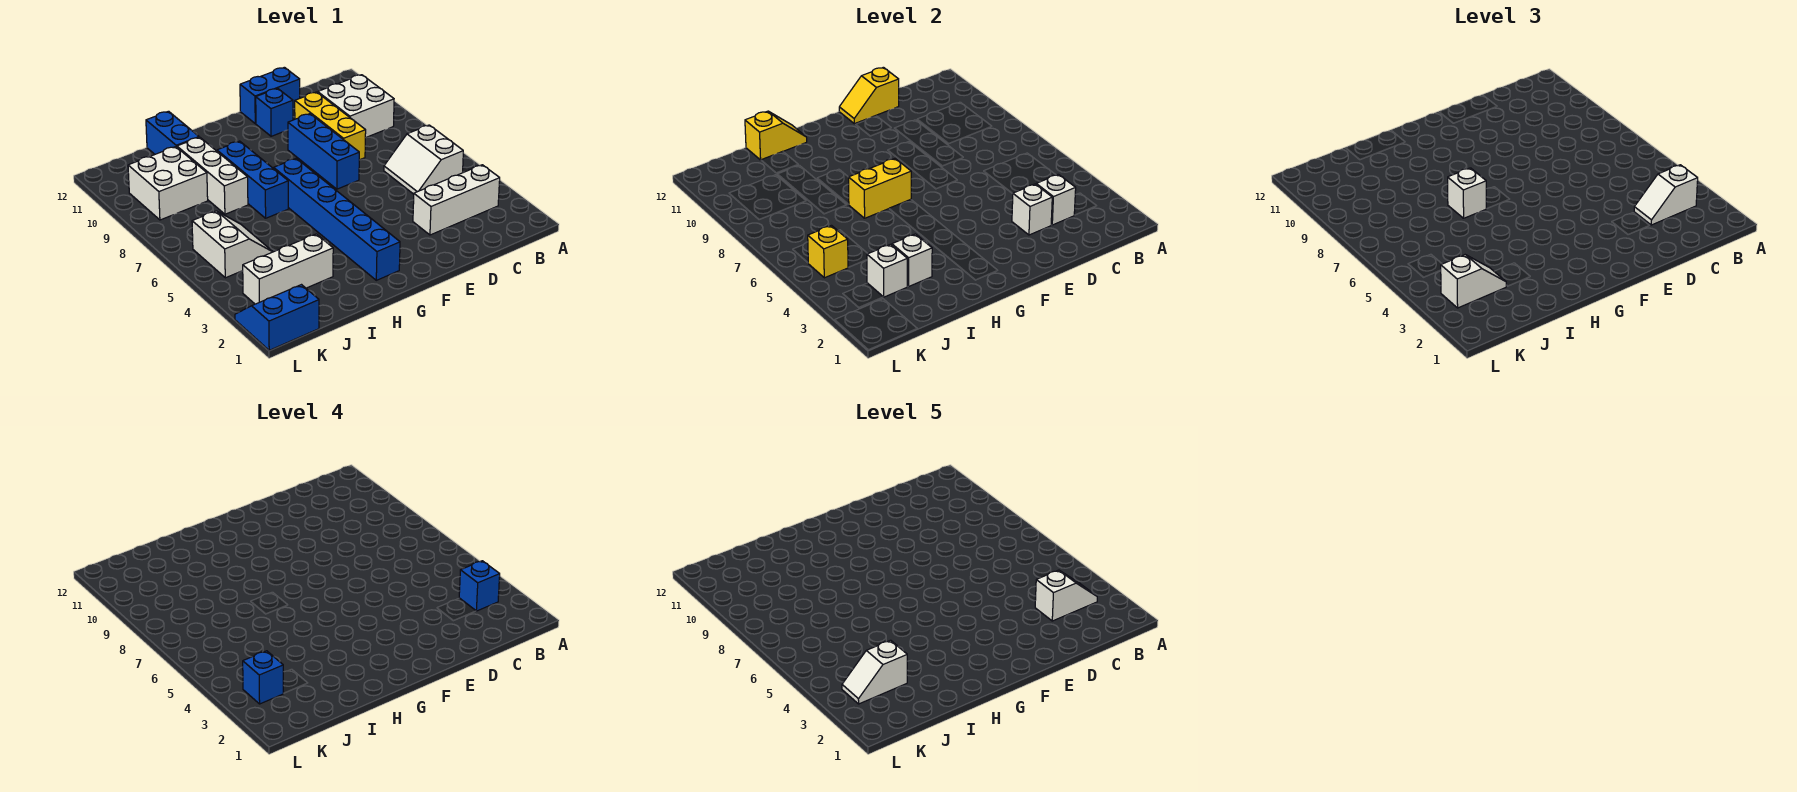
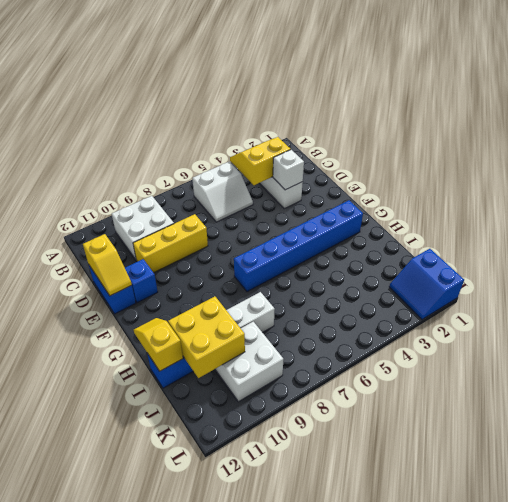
yellow 2x2 slope [230,137,291,185] -> white 1x1 brick [1036,174,1076,225]
yellow 2x2 brick [168,297,245,378] -> none
none -> blue 1x3 brick [288,114,359,189]
none -> blue 1x3 brick [217,141,288,218]
none -> white 1x3 brick [243,234,333,304]
none -> white 2x2 slope [192,211,273,278]

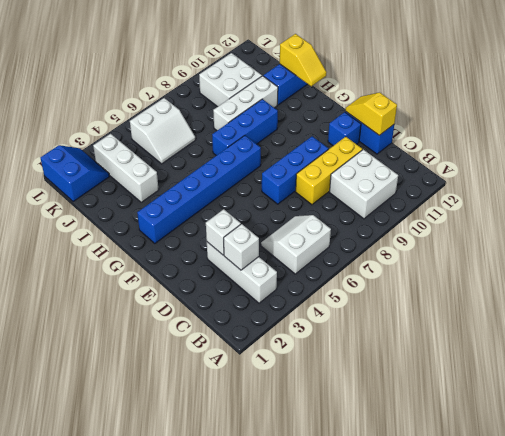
none -> yellow 1x2 brick [849,158,911,218]
none -> white 1x1 brick [892,234,932,287]
none -> white 1x1 brick [867,244,907,297]
none -> yellow 1x1 brick [808,226,848,278]

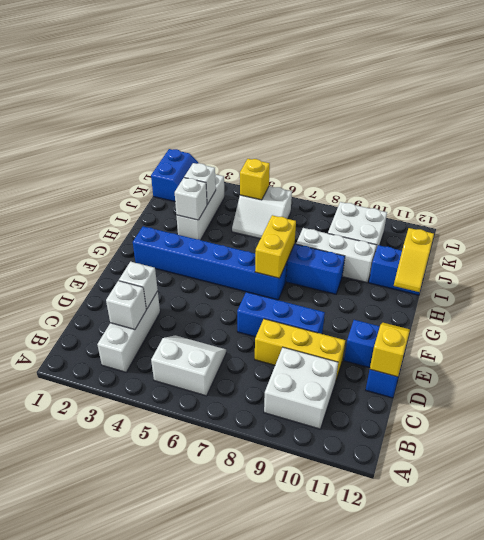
none -> white 1x2 slope [1634,165,1698,225]
none -> white 1x1 brick [1448,168,1486,218]
none -> white 1x2 slope [1441,255,1506,308]
none -> blue 1x1 brick [459,561,500,611]

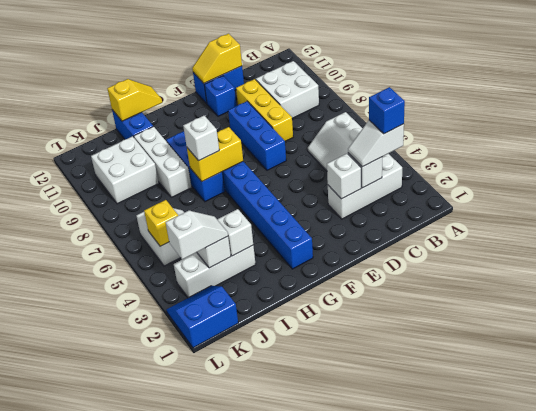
none -> blue 1x1 brick [243,651,283,704]
none -> white 1x2 slope [1035,570,1097,621]
none -> white 1x2 slope [842,640,907,704]

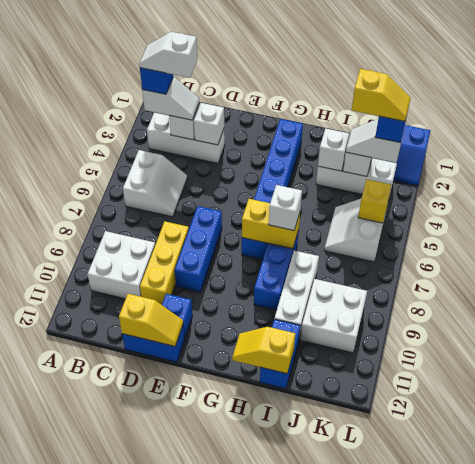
yellow 1x2 slope [352,69,410,121] -> white 1x2 slope [842,640,907,704]

